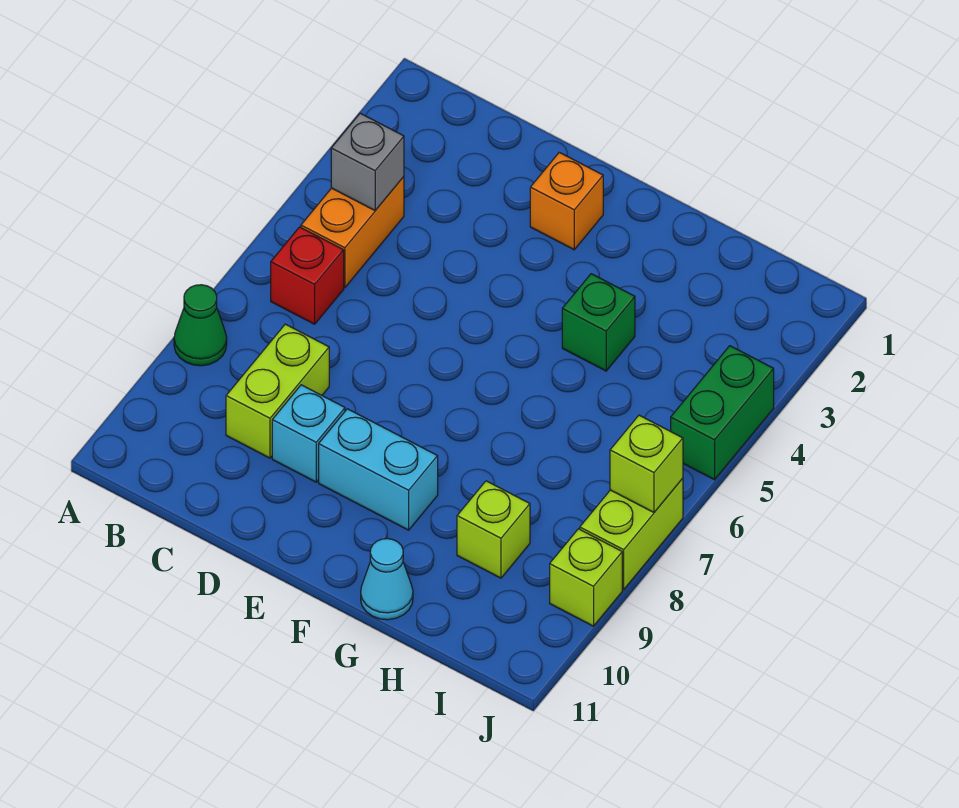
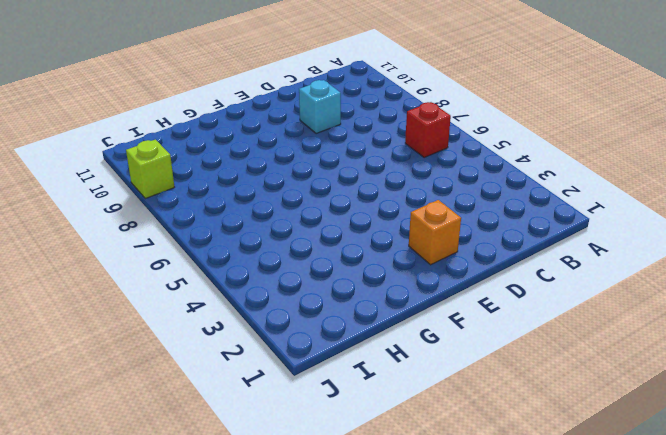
none -> green 1x1 cone [174,285,227,366]
none -> orange 1x2 brick [301,177,404,288]
none -> lime 1x2 brick [226,324,329,458]

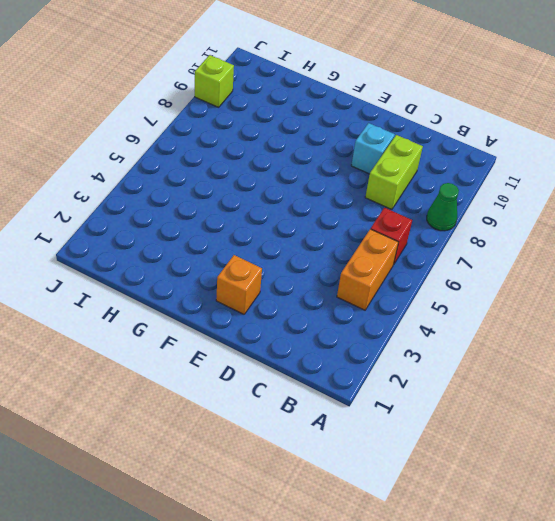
none -> cyan 1x2 brick [319,409,438,530]
none -> green 1x1 brick [562,274,635,371]
none -> cyan 1x1 cone [361,539,413,620]

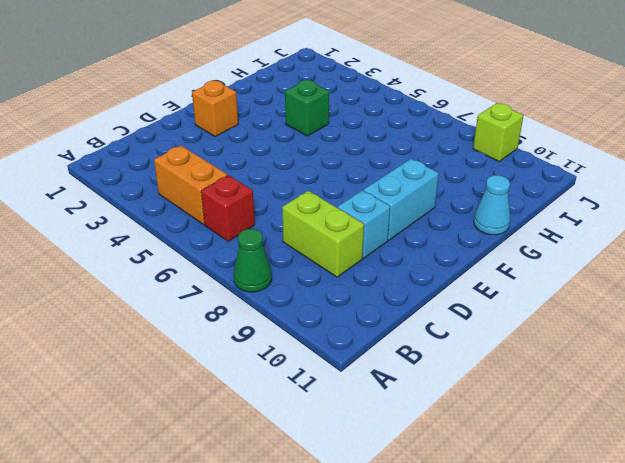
none -> lime 1x1 brick [457,481,530,578]
none -> green 1x2 brick [671,346,774,480]
none -> lime 1x2 brick [580,478,683,589]

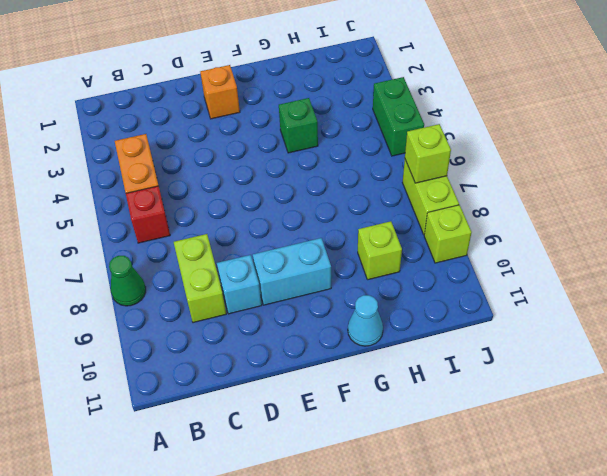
none -> grey 1x1 brick [331,113,404,210]

